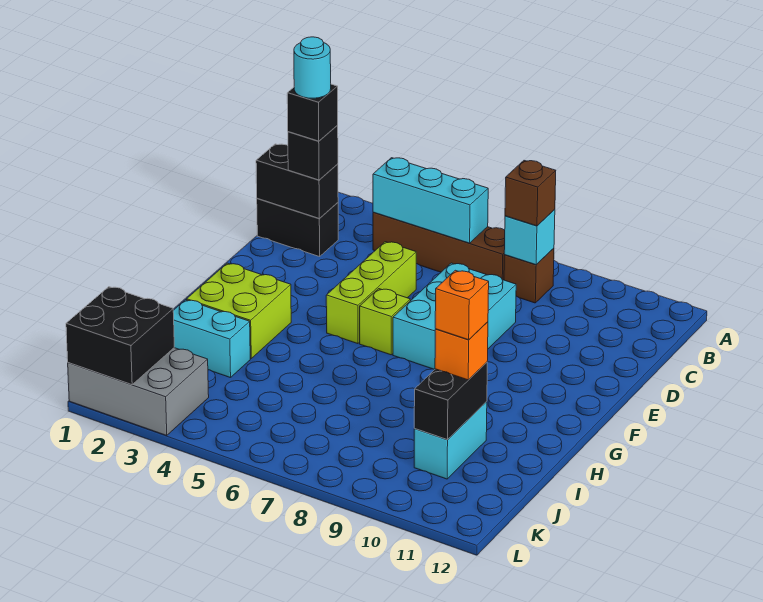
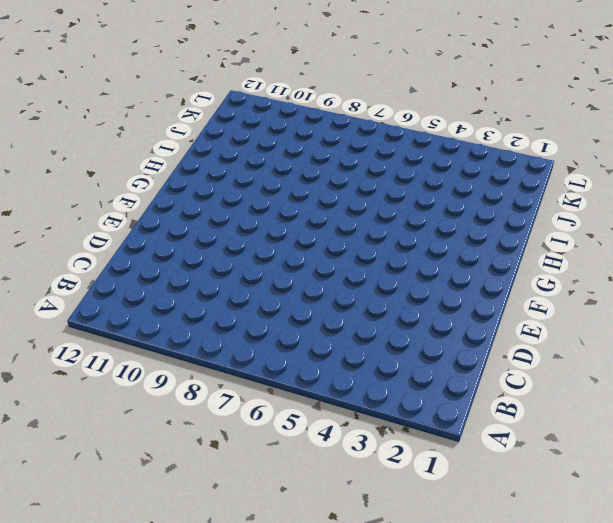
none -> brown 1x4 brick [373,212,505,280]
none -> brown 1x1 brick [504,248,554,303]
none -> black 1x2 brick [257,199,338,256]

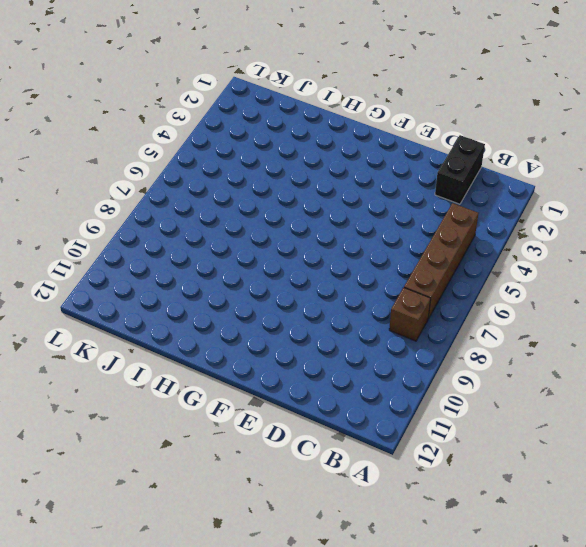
none -> lime 1x3 brick [326,242,416,344]
none -> cyan 2x3 brick [393,263,516,369]
none -> lime 1x1 brick [360,289,410,355]

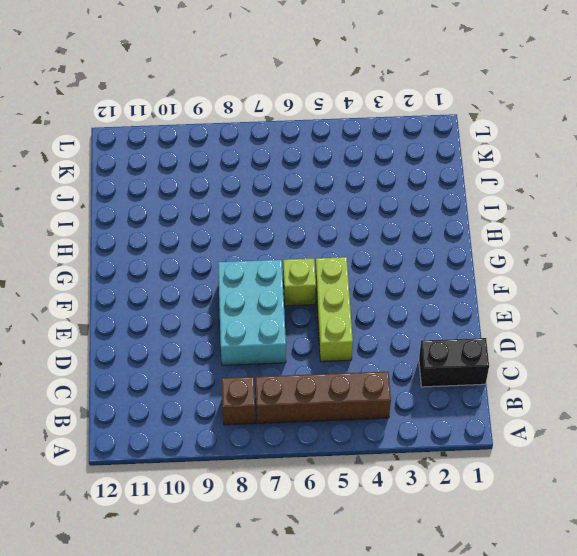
none -> lime 2x2 brick [187,263,291,358]
none -> cyan 1x2 brick [173,300,250,378]
none -> cyan 1x2 brick [414,402,487,479]

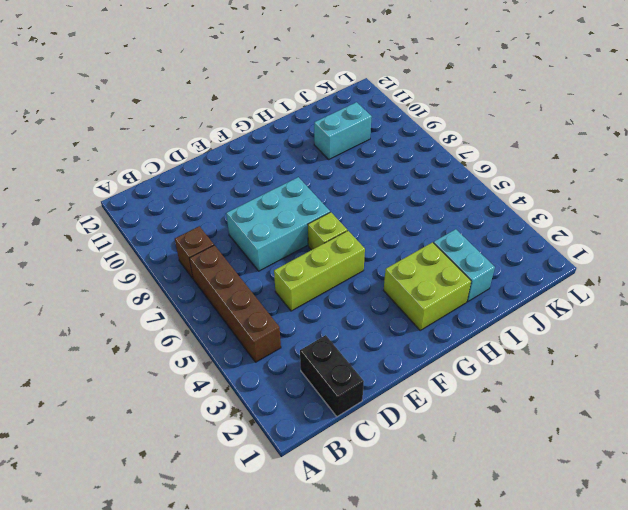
none -> grey 2x3 brick [68,348,209,435]
none -> cyan 1x3 brick [373,158,488,243]
none -> cyan 1x1 brick [504,209,555,265]

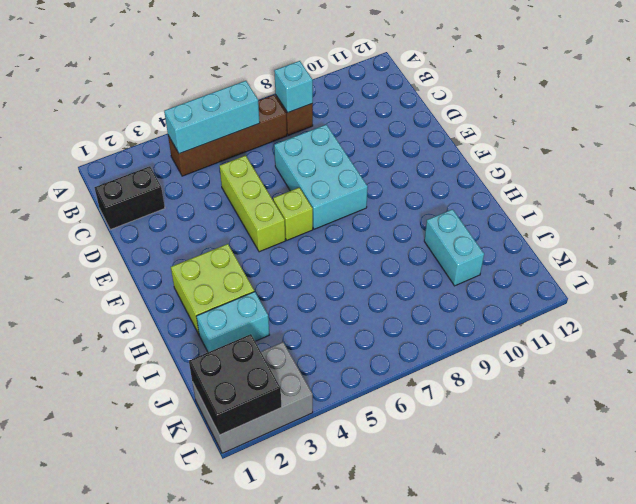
none -> black 1x2 brick [256,144,338,219]
none -> black 1x2 brick [414,362,487,440]
none -> brown 1x1 brick [505,161,556,226]

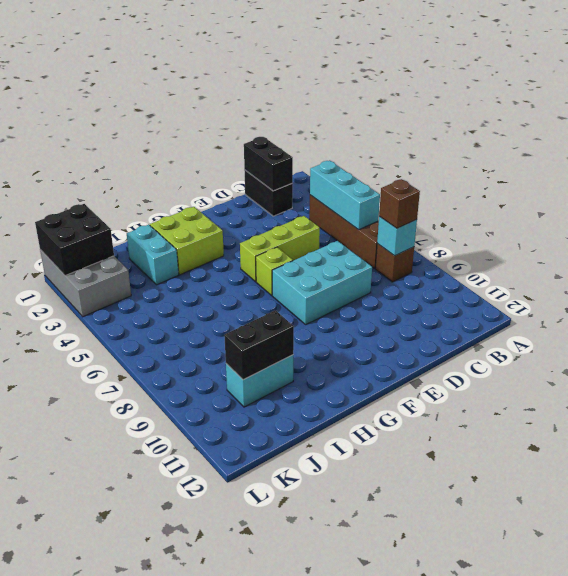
none -> black 1x1 brick [288,125,338,180]
none -> orange 1x1 brick [435,322,488,380]
none -> black 1x1 brick [287,84,338,141]

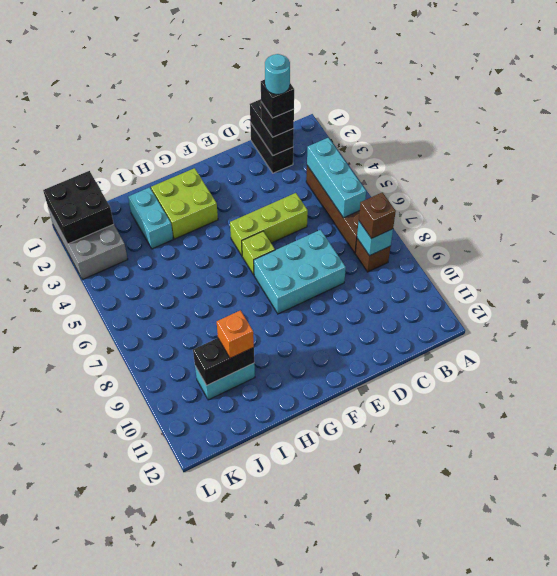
none -> orange 1x1 brick [435,270,489,340]

